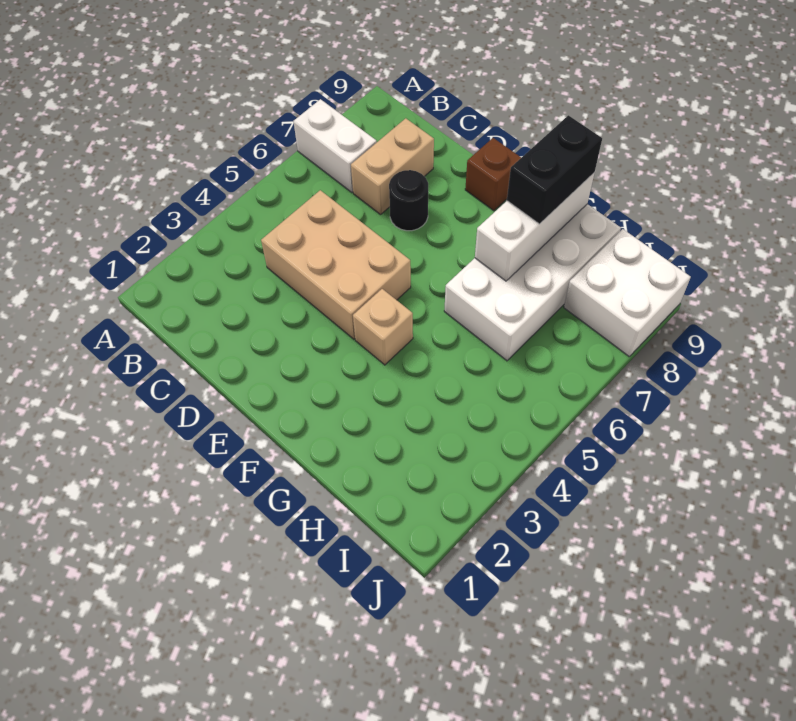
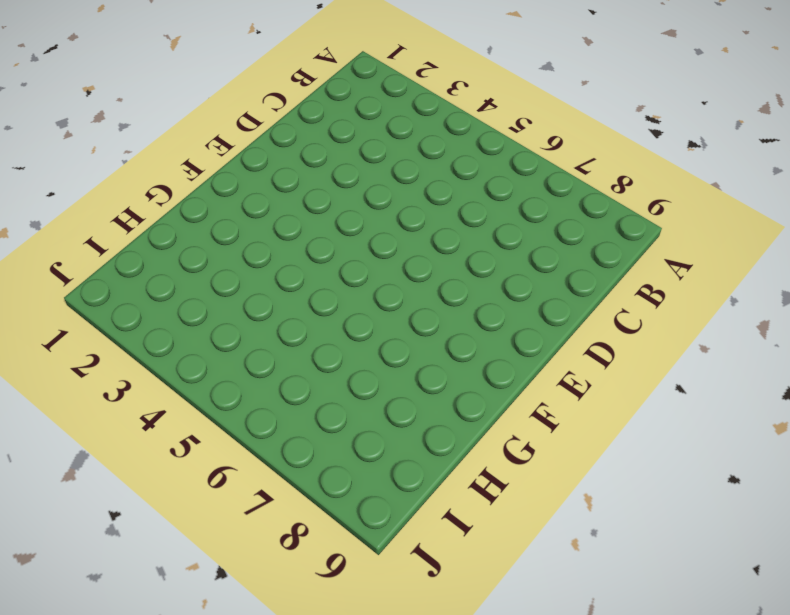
none -> white 1x2 brick [293,99,377,193]
none -> tan 2x3 brick [261,190,411,339]

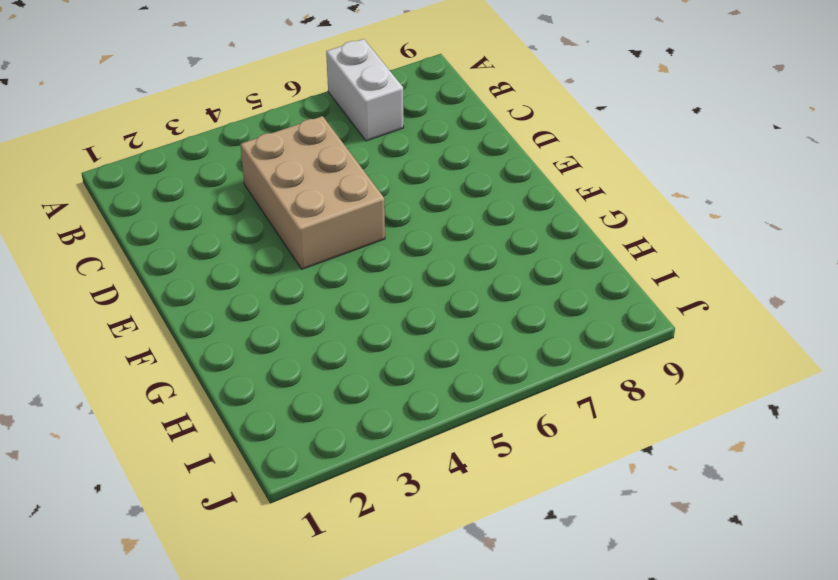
none -> tan 1x2 brick [351,118,434,215]
none -> black 1x1 round brick [389,170,428,231]

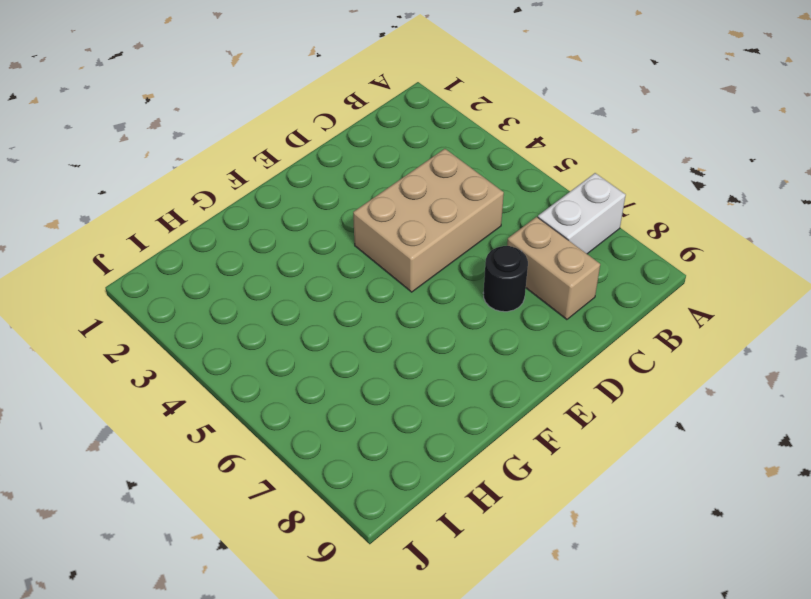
none -> brown 1x1 brick [465,138,521,211]
none -> tan 1x1 brick [353,289,413,365]

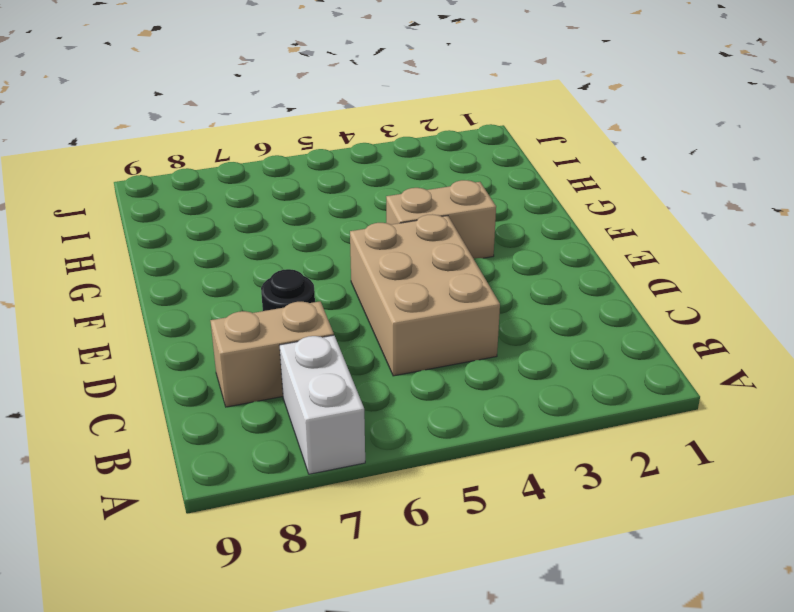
tan 1x2 brick [386,180,496,259] -> tan 1x1 brick [353,289,413,365]
none -> brown 1x1 brick [465,138,521,211]
none -> white 2x4 brick [444,204,621,361]

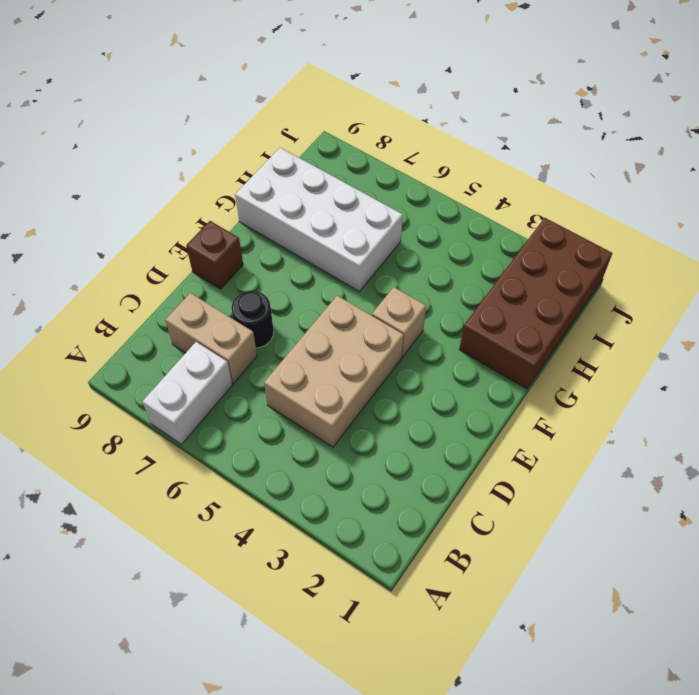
brown 2x4 brick [459,218,612,389] -> none
none -> white 2x2 brick [564,229,691,356]
none -> white 1x3 brick [475,173,594,281]

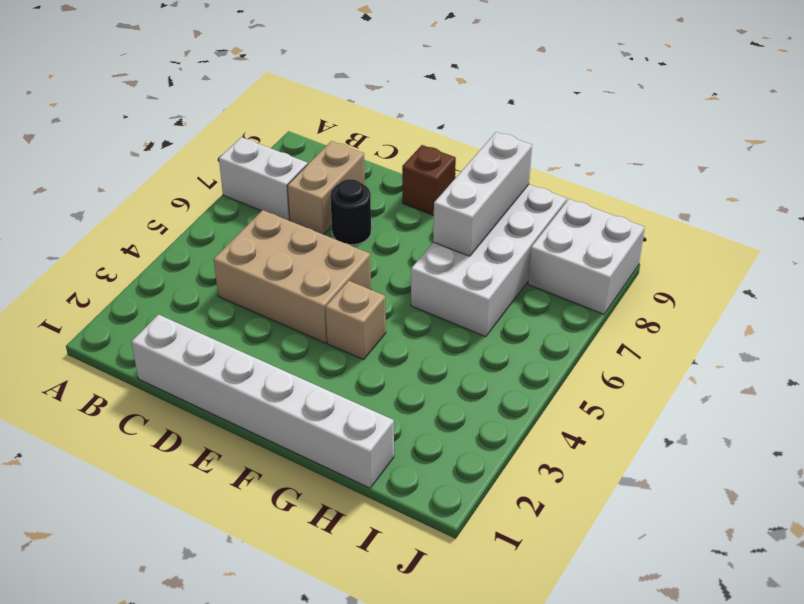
white 1x6 brick [131,315,394,488] -> none
none -> black 1x2 brick [507,115,602,224]

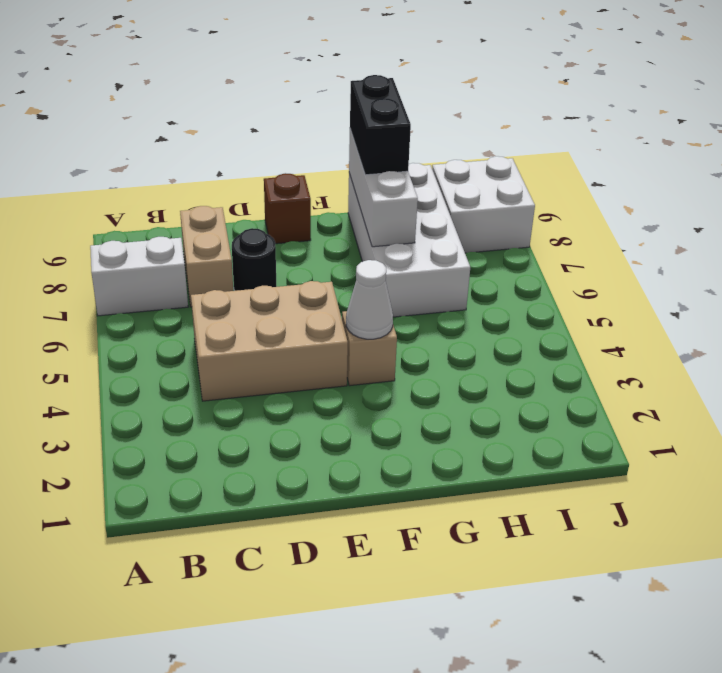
white 1x1 cone [346,260,393,339] -> none

